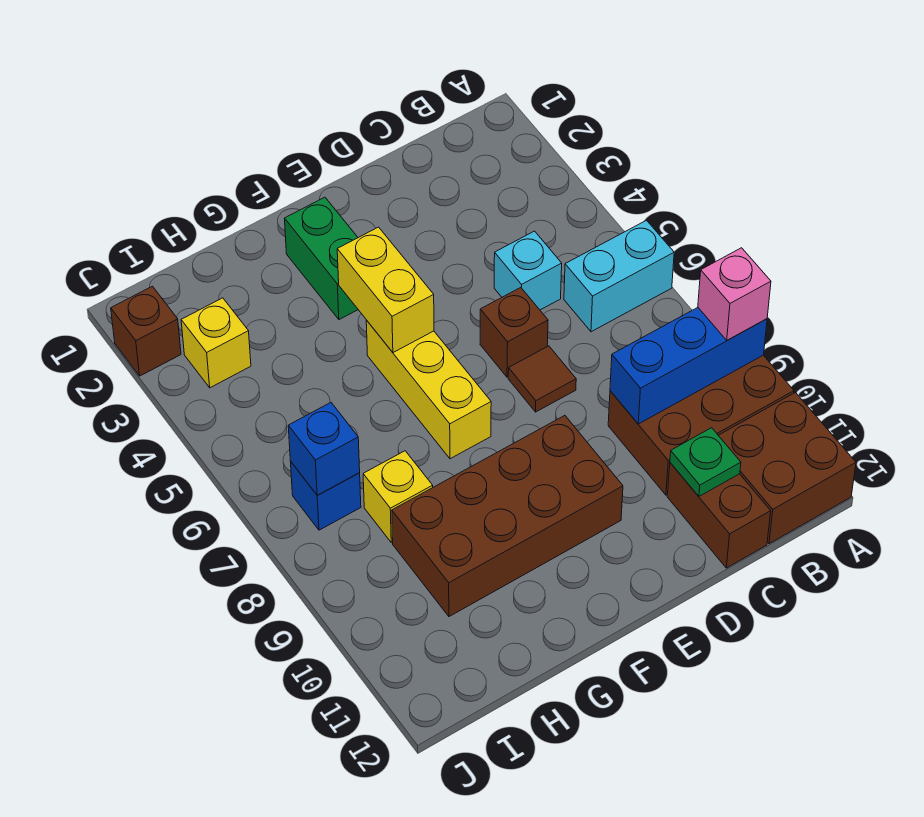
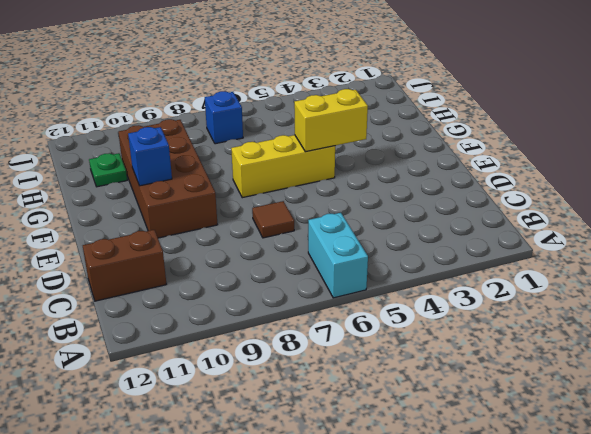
blue 1x1 brick [128,127,172,186] -> blue 1x1 brick moved to [288,403,360,495]
green 1x1 plate [89,153,127,187] -> green 1x1 plate moved to [670,428,741,496]
none -> brown 2x3 brick [608,355,794,495]
none -> brown 2x2 brick [718,393,856,544]
none -> cyan 1x1 brick [494,231,562,310]

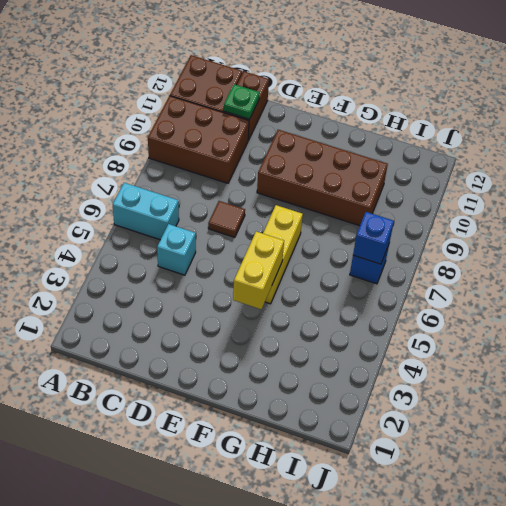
none -> brown 1x1 brick [480,288,548,377]
none -> green 1x2 brick [285,197,358,320]
none -> yellow 1x1 brick [363,451,433,542]

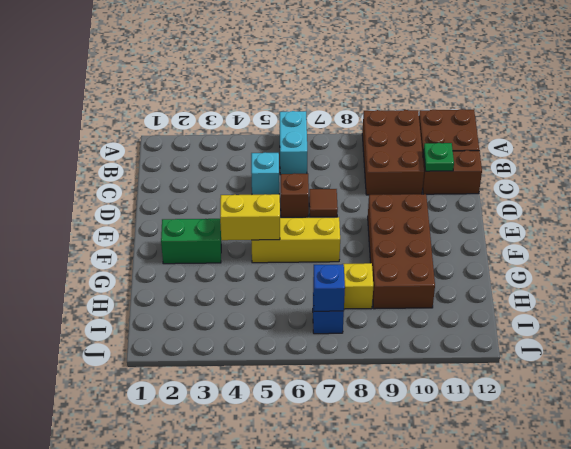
none -> yellow 1x1 brick [181,298,251,388]
none -> brown 1x1 brick [111,286,181,376]
none -> blue 1x3 brick [610,308,767,424]

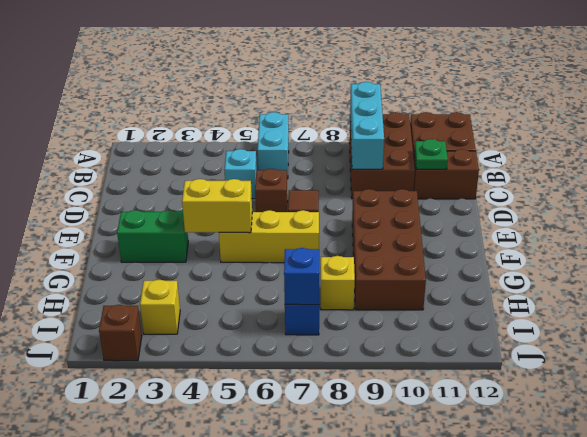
cyan 1x3 brick [350,82,384,169] -> blue 1x3 brick [610,308,767,424]
none -> pink 1x1 brick [698,248,771,340]

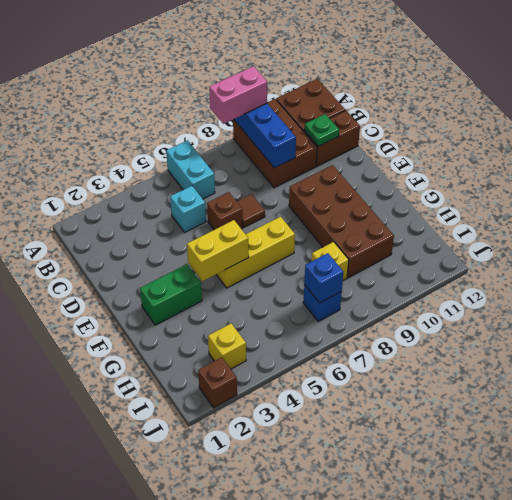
pink 1x2 brick [209,66,267,124] -> pink 1x1 brick [698,248,771,340]

